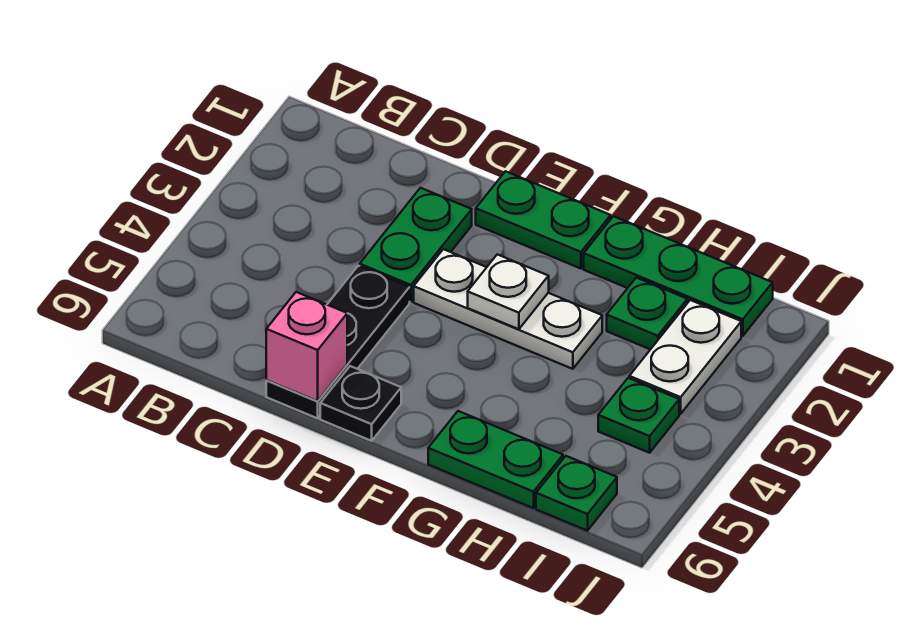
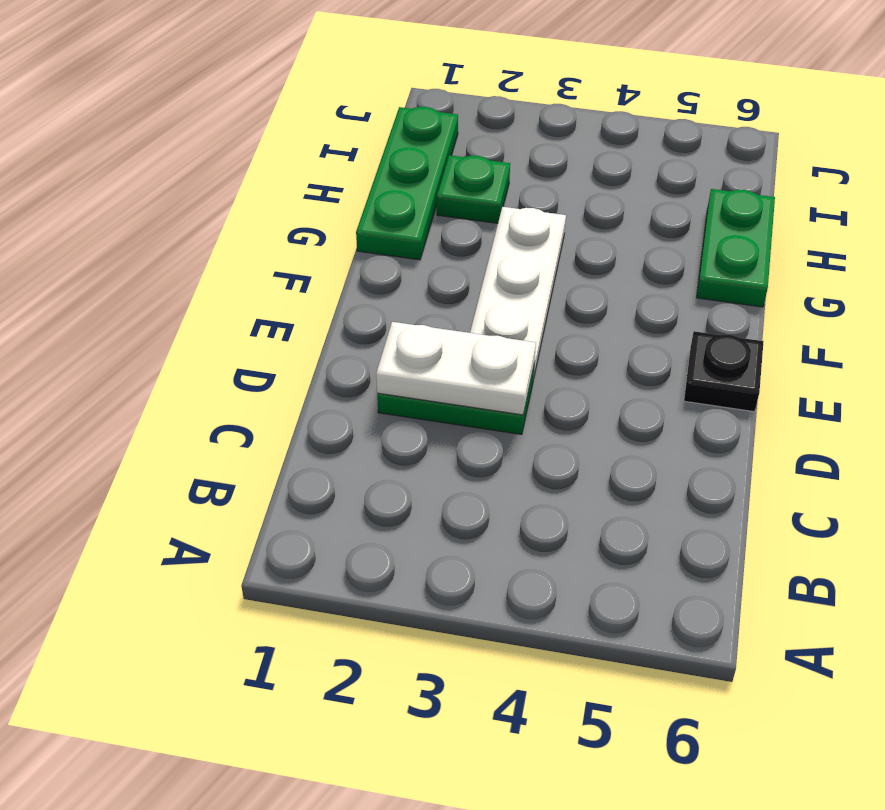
white 1x2 plate [376,322,536,415] -> white 1x2 plate moved to [629,300,741,414]
none -> black 1x3 plate [266,266,410,418]
none -> green 1x2 plate [476,171,611,269]
none -> green 1x1 plate [598,378,679,453]

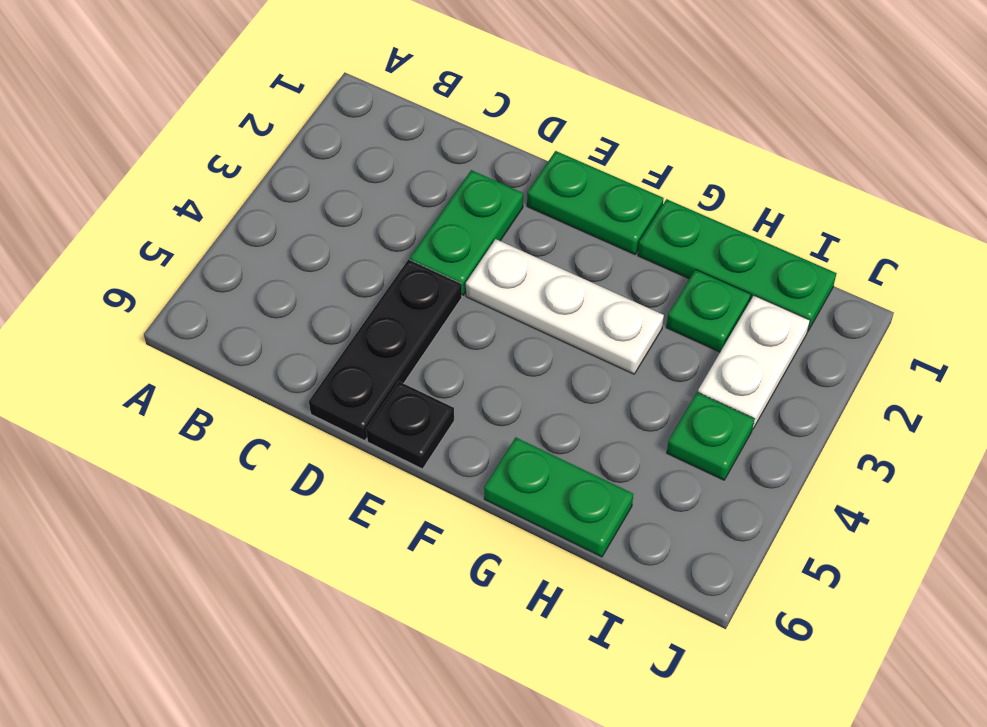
none -> green 1x1 plate [536,456,617,531]
none -> pink 1x1 brick [266,292,347,401]
none -> white 1x1 plate [468,254,549,329]

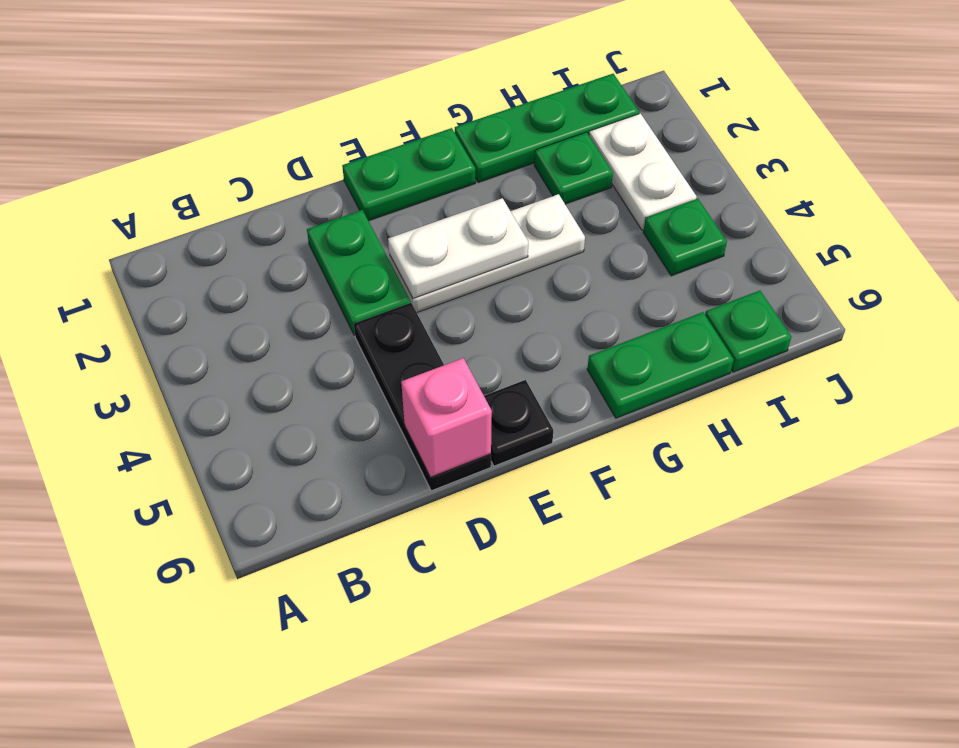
white 1x2 plate [388,198,528,299] -> white 1x1 plate [468,254,549,329]

